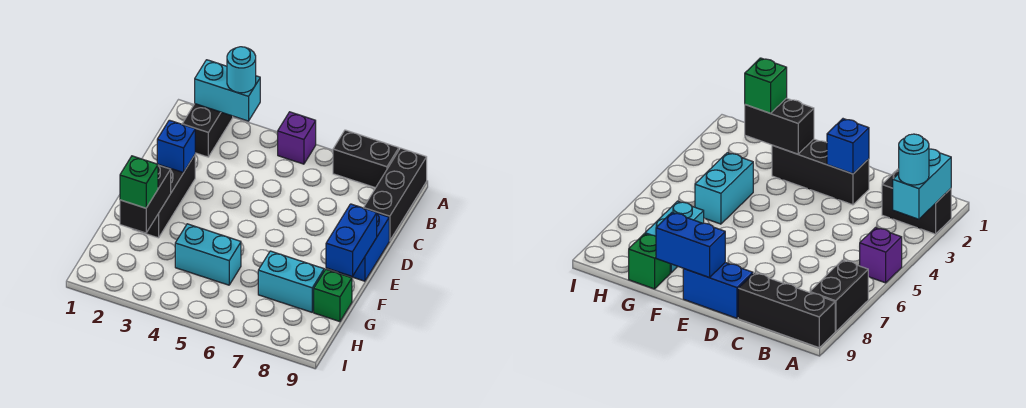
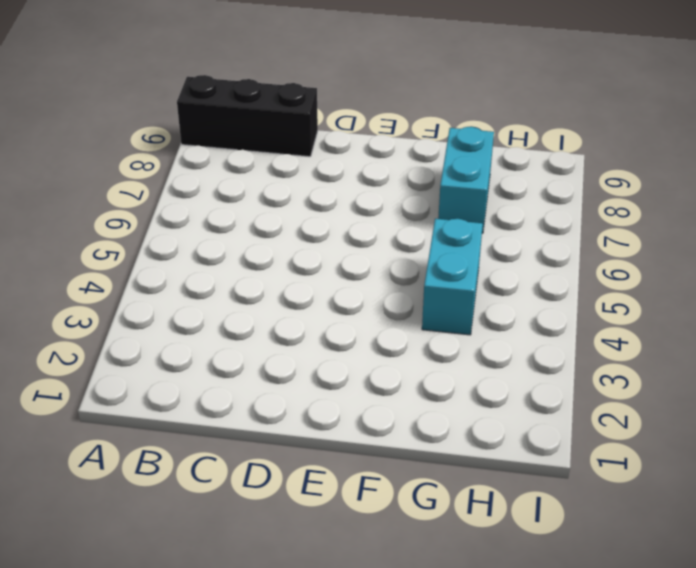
none -> black 1x2 brick [182,104,233,157]
none -> purple 1x1 brick [278,112,316,164]
none -> black 1x2 brick [333,130,399,188]

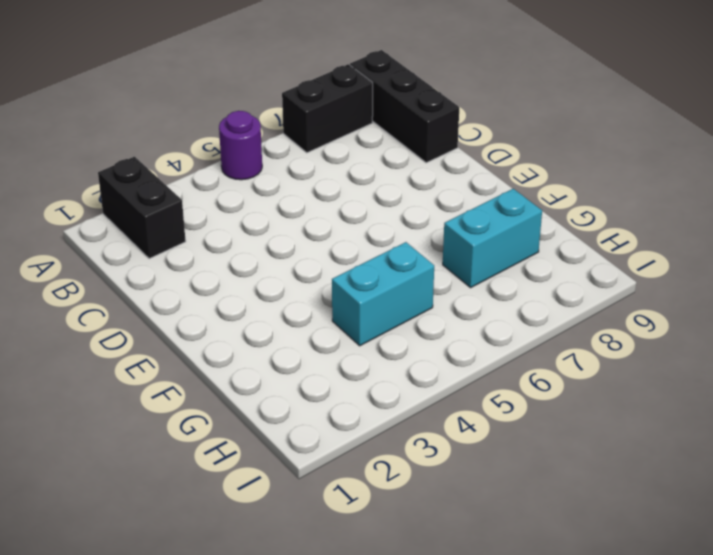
purple 1x1 round brick [219,111,262,180] -> purple 1x1 brick [278,112,316,164]
none -> black 1x3 brick [133,155,195,238]
none -> blue 1x2 brick [339,213,389,281]
none -> green 1x1 brick [314,269,352,322]

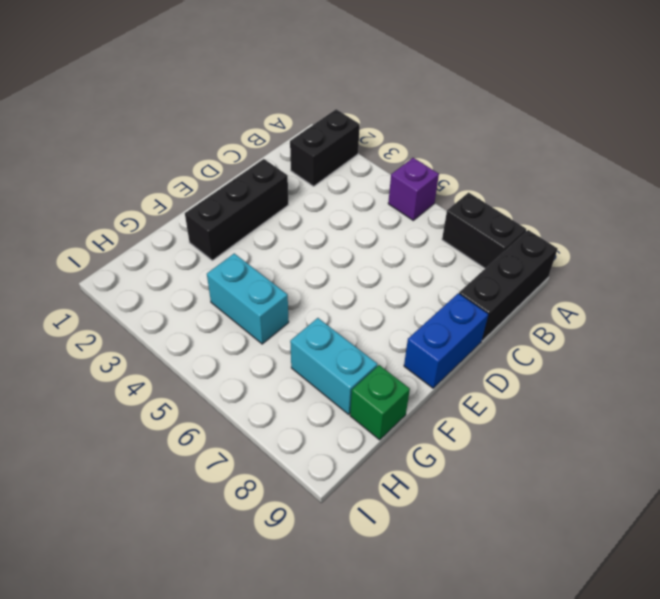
none -> cyan 1x2 brick [195,60,260,121]
none -> blue 1x1 brick [157,120,195,173]
none -> blue 1x2 brick [326,204,377,276]

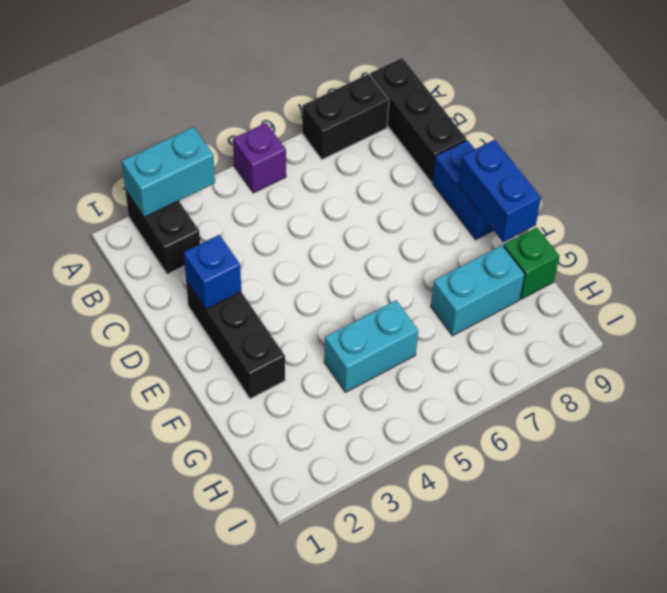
none -> black 1x2 brick [120,165,171,233]
none -> cyan 1x1 round brick [227,47,256,93]
none -> green 1x1 brick [120,156,158,208]

